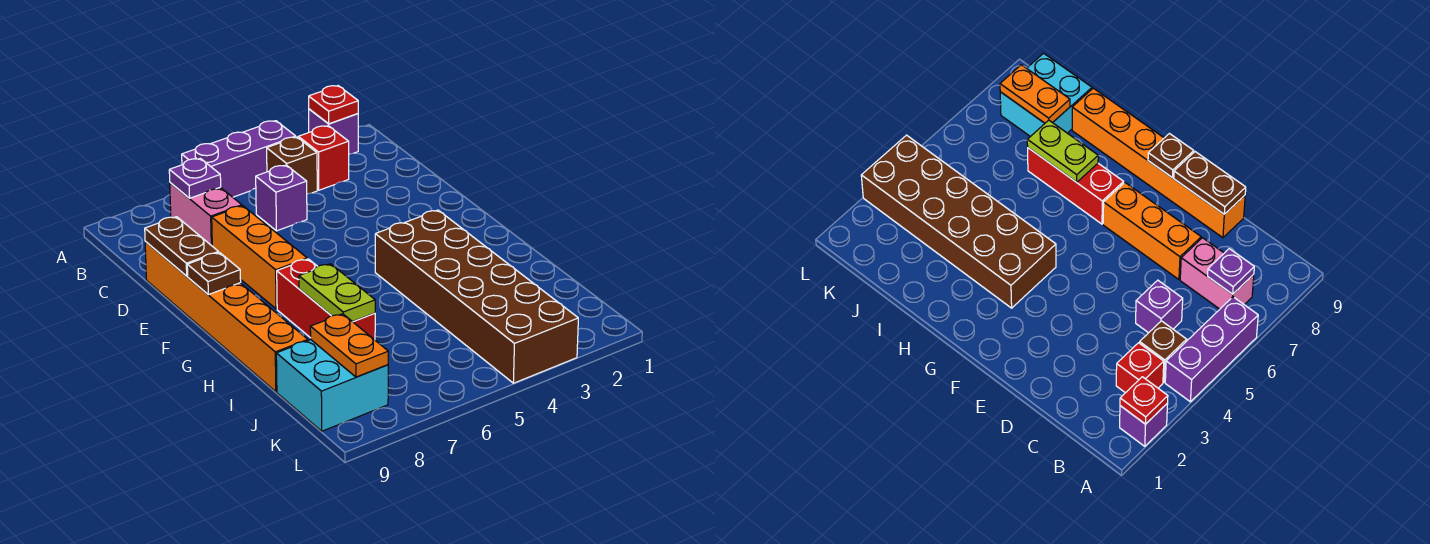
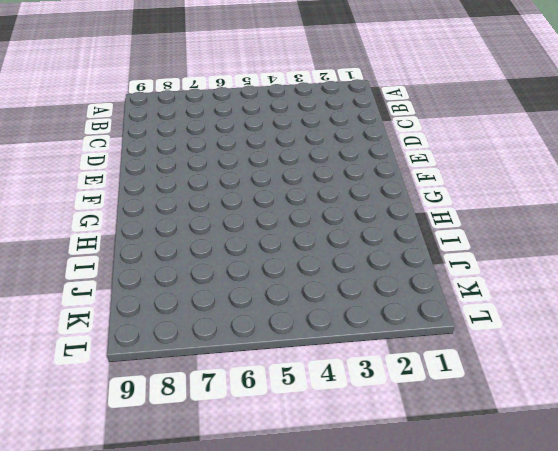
none -> purple 1x1 brick [309,109,358,154]
none -> purple 1x3 brick [182,121,296,197]
none -> red 1x1 brick [298,126,349,190]

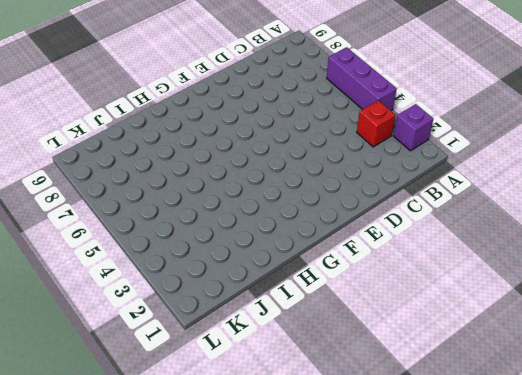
none -> brown 1x1 brick [267,137,317,194]
none -> pink 1x2 brick [170,183,242,246]
none -> purple 1x1 brick [256,165,307,231]

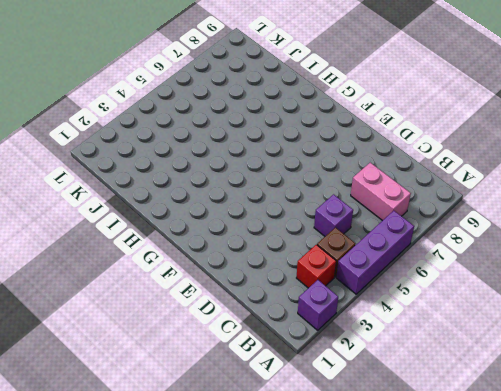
none -> orange 1x3 brick [212,206,307,309]
none -> orange 1x6 brick [145,242,308,392]
none -> brown 2x6 brick [375,210,578,383]

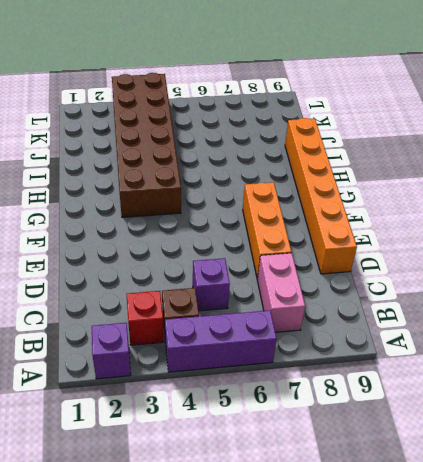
none -> red 1x3 brick [277,259,375,340]
none -> cyan 2x2 brick [276,340,388,431]
none -> red 1x1 plate [309,86,358,124]

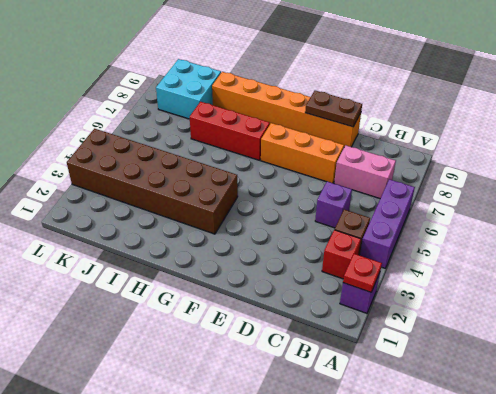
none -> purple 1x1 plate [169,158,221,198]
none -> brown 1x1 plate [187,252,241,295]
none -> lime 1x2 plate [299,264,375,322]

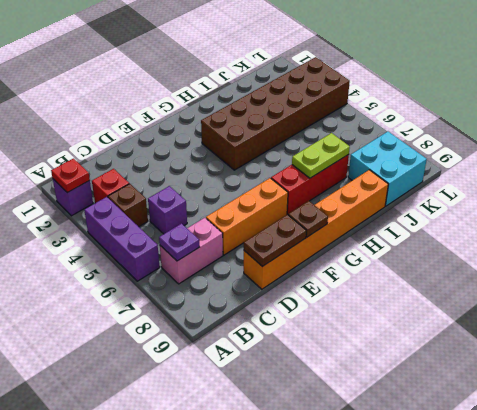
none -> orange 1x2 plate [310,314,388,377]

